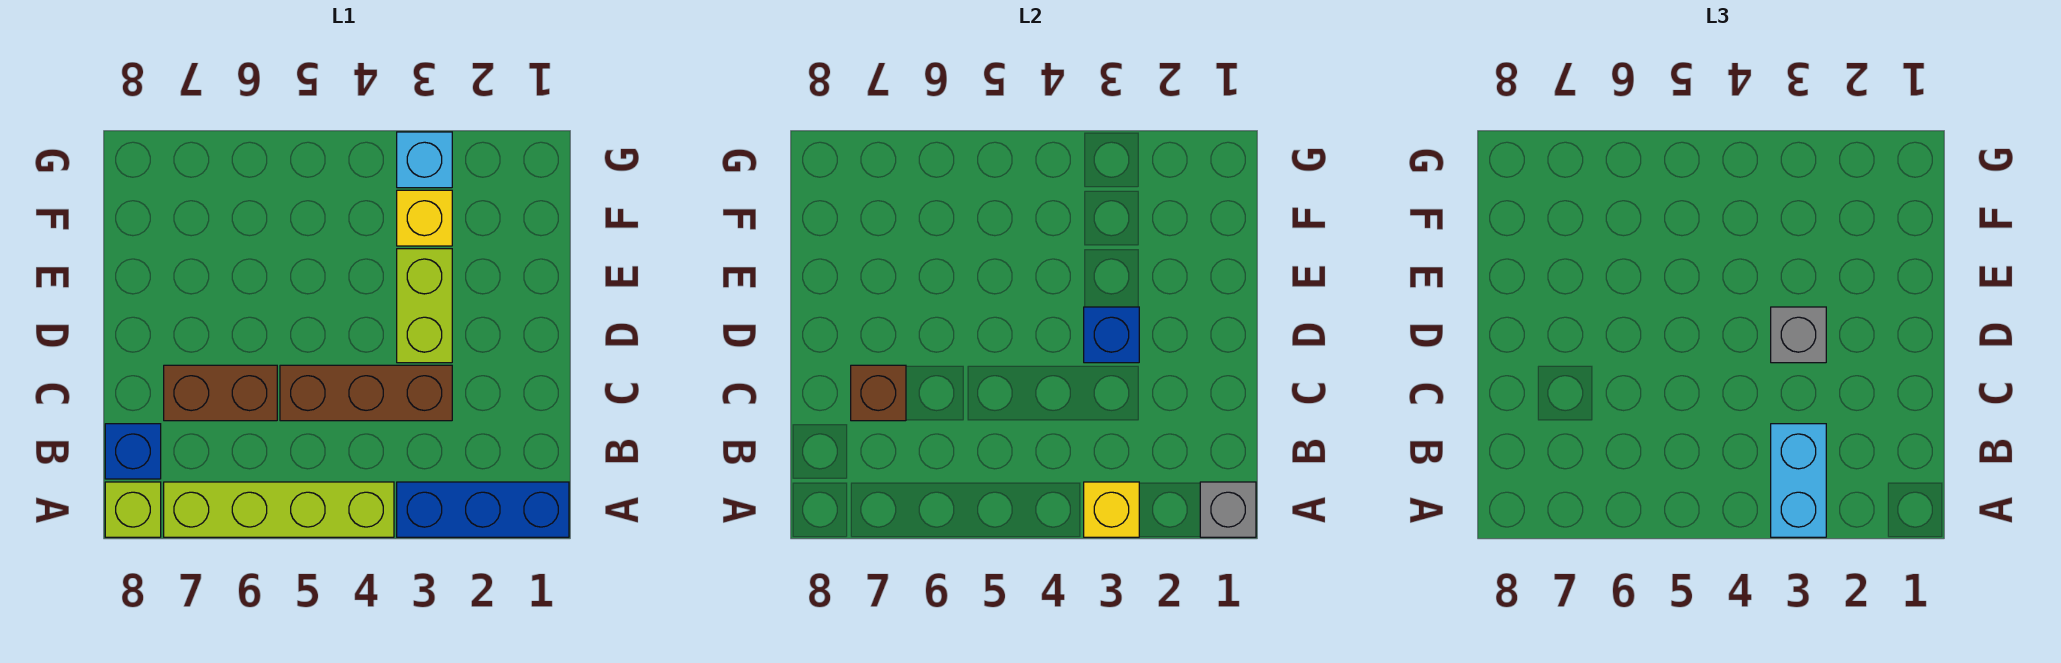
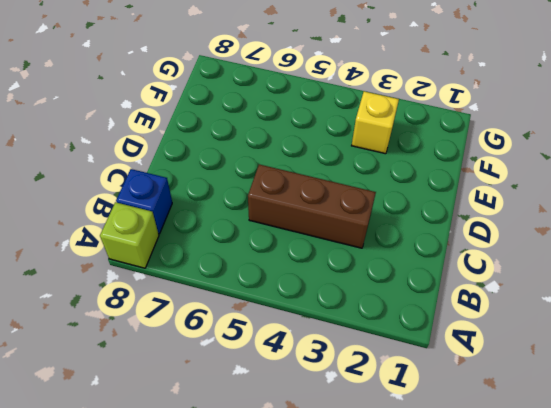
none -> blue 1x3 brick [397,482,569,537]
none -> lime 1x4 brick [164,482,394,537]
none -> brown 1x2 brick [164,365,277,421]

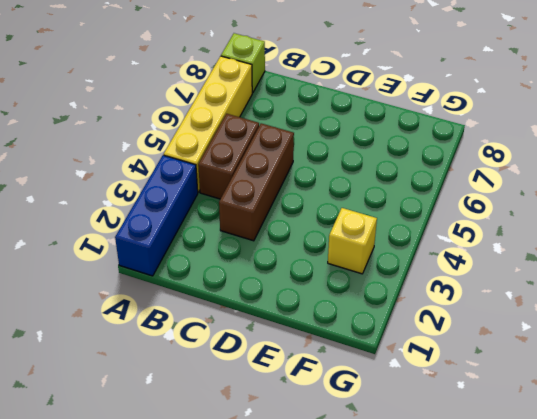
yellow 1x4 brick [164,56,252,192] -> lime 1x4 brick [164,482,394,537]
brown 1x2 brick [198,114,259,199] -> brown 1x2 brick moved to [164,365,277,421]
none -> blue 1x1 brick [105,424,161,479]
none -> lime 1x2 brick [397,249,452,363]
none -> cyan 1x1 brick [397,132,452,188]

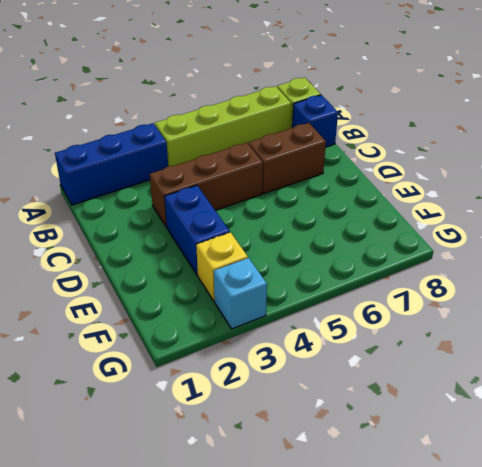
blue 1x2 brick [164,185,230,275] -> lime 1x2 brick [397,249,452,363]
none -> grey 1x1 brick [1200,482,1256,537]
none -> yellow 1x1 brick [1084,482,1139,537]
none -> brown 1x1 brick [851,365,906,421]

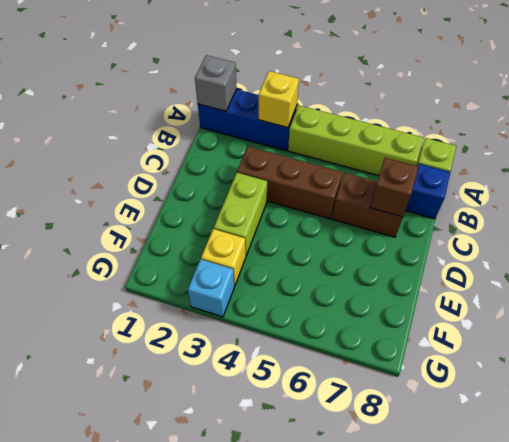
none -> blue 1x1 brick [1084,307,1139,363]
none -> cyan 1x2 brick [1771,424,1826,537]
none -> grey 1x1 brick [1771,307,1826,363]

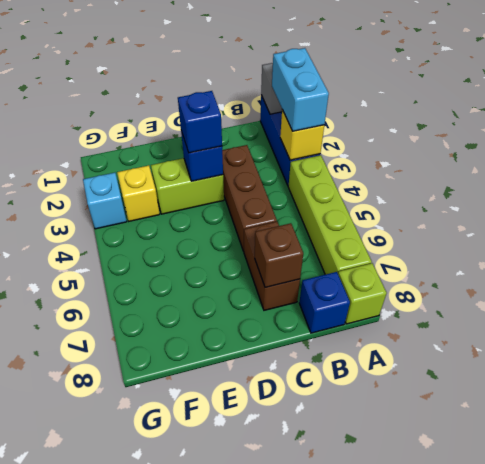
cyan 1x2 brick [272,48,329,131] -> cyan 1x2 brick turned to [1771,424,1826,537]
blue 1x1 brick [178,91,222,153] -> grey 1x1 brick [1771,307,1826,363]

